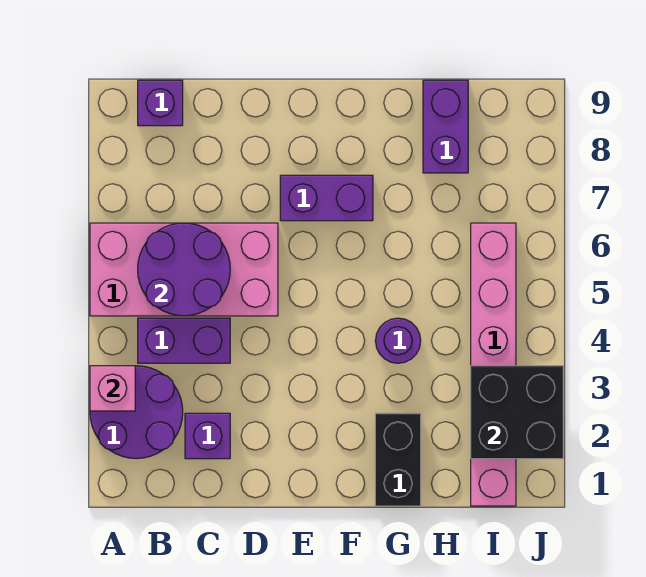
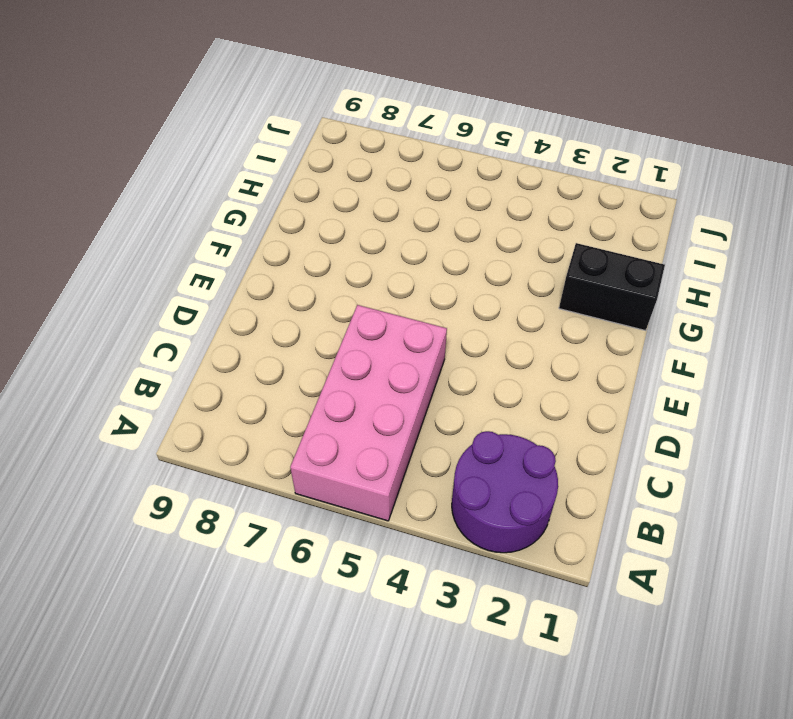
none -> purple 1x2 brick [138,318,230,363]
none -> purple 1x1 brick [138,80,183,126]
none -> purple 1x1 brick [185,413,230,459]

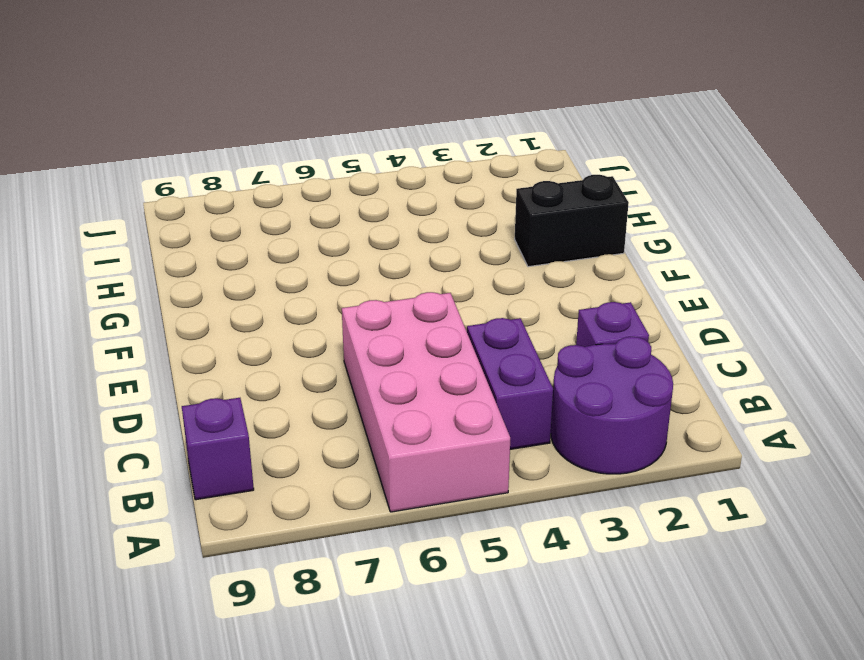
none -> purple 1x2 brick [280,175,373,221]
none -> purple 1x1 round brick [375,318,421,363]
none -> purple 1x2 brick [423,80,468,173]

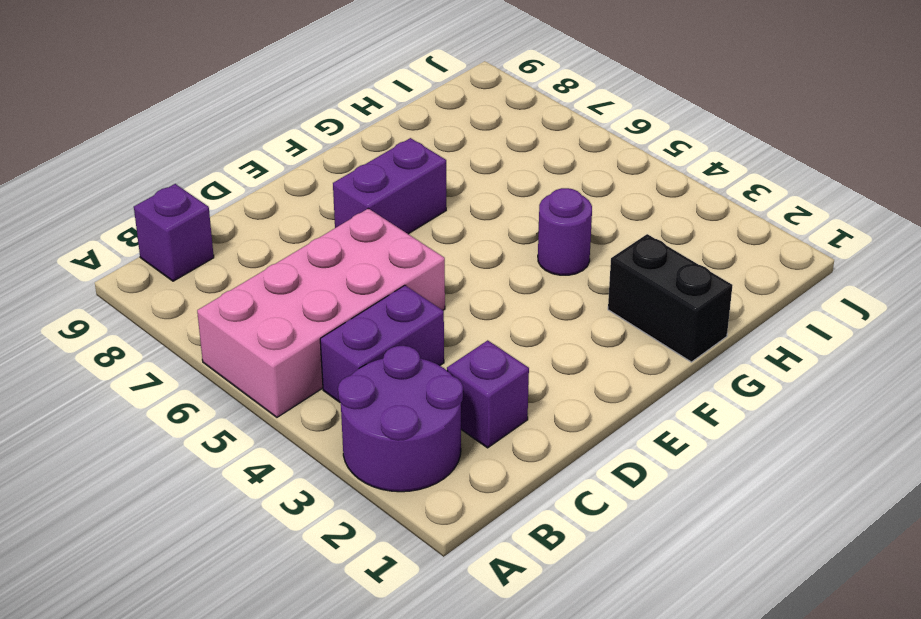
none -> purple 1x2 brick [423,80,468,173]
none -> pink 1x6 brick [471,223,516,506]
none -> pink 1x1 brick [90,366,135,411]

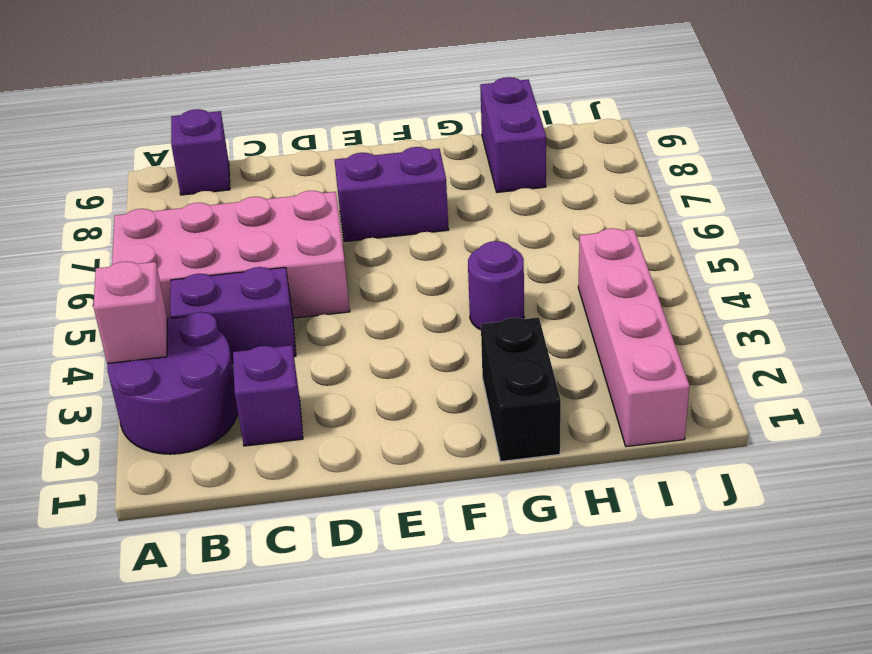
pink 1x4 brick [578,228,689,447] -> pink 1x6 brick [471,223,516,506]
none -> purple 2x2 round brick [138,223,230,316]
none -> black 2x2 brick [471,366,563,459]

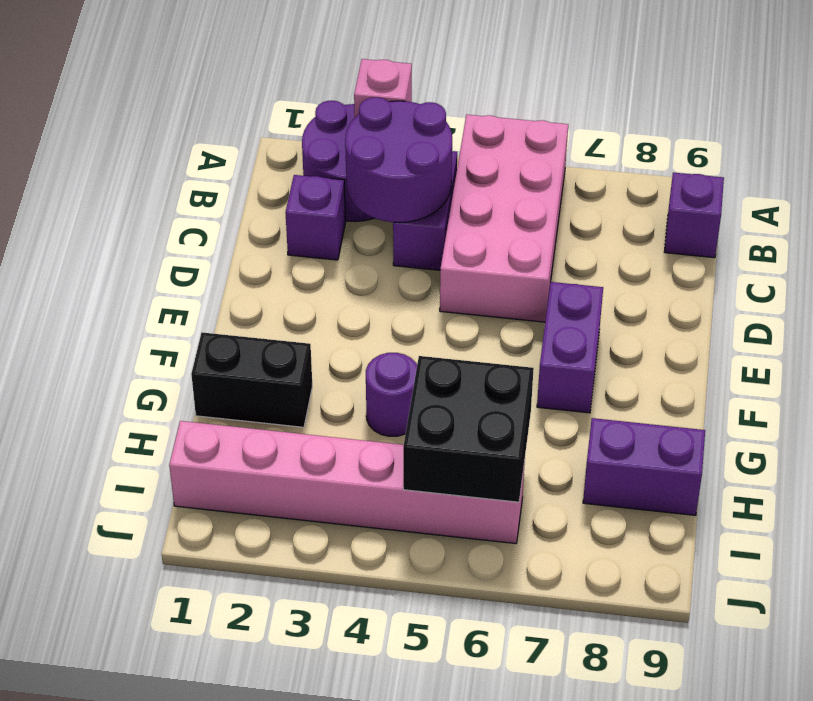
purple 2x2 round brick [345,97,452,223] -> purple 2x2 round brick moved to [138,223,230,316]
black 2x2 brick [403,356,534,502] -> black 2x2 brick moved to [471,366,563,459]

